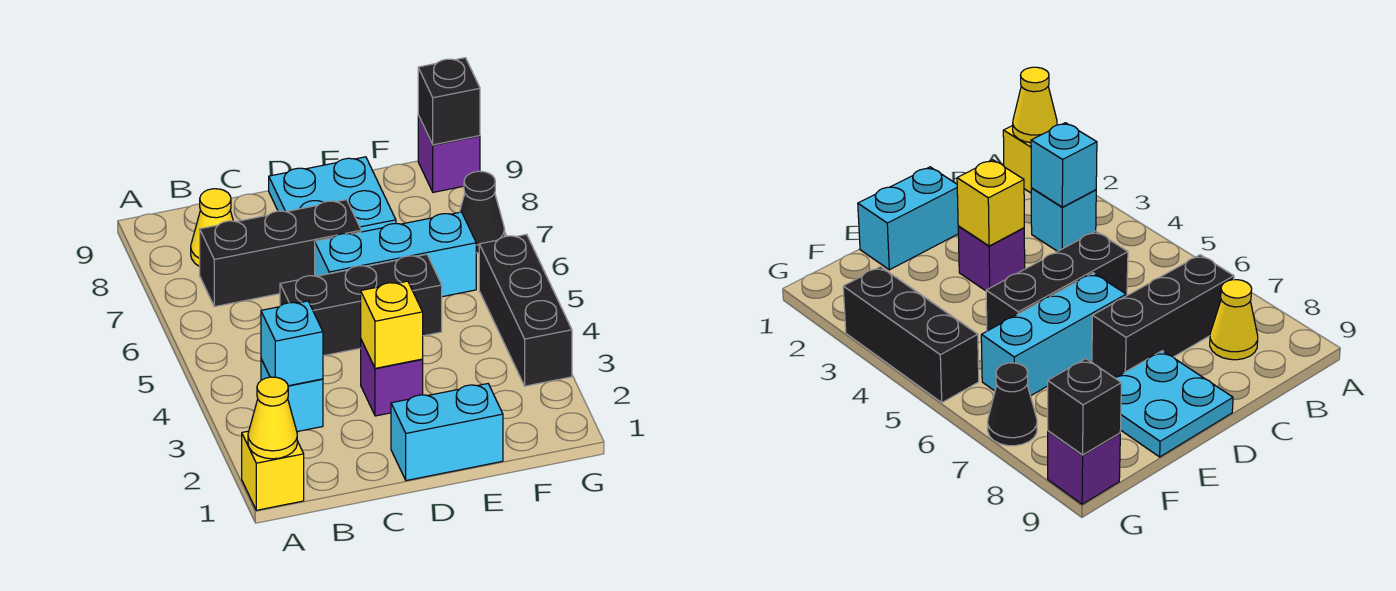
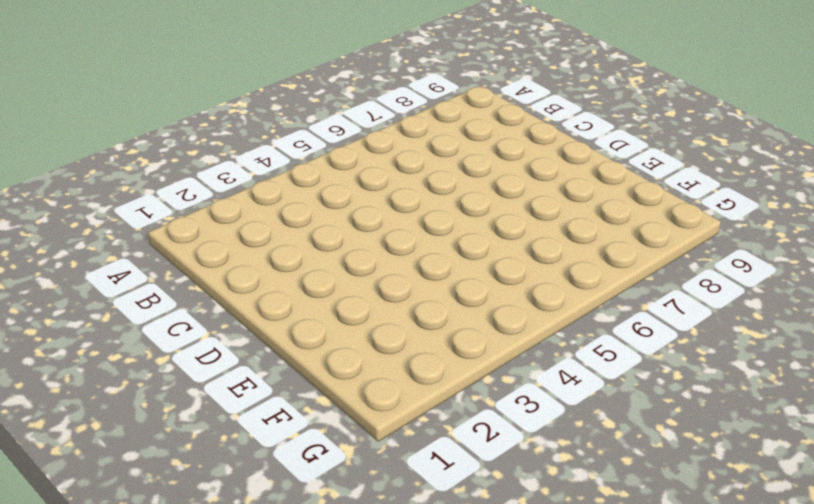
none -> yellow 1x1 brick [242,431,304,510]
none -> cyan 1x1 brick [261,359,323,432]
none -> black 1x3 brick [200,200,361,307]

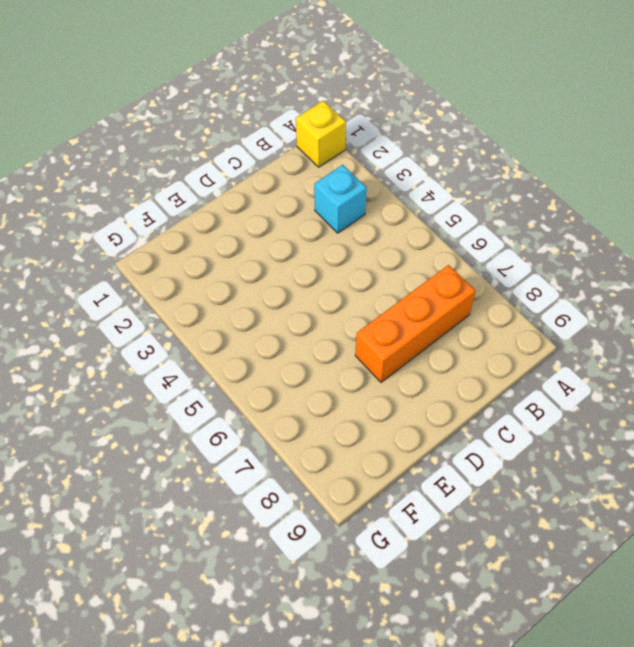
orange 1x3 brick [355,265,476,382] -> black 1x3 brick [200,200,361,307]
none -> yellow 1x1 cone [191,189,233,267]
none -> black 1x3 brick [280,254,442,356]
none -> cyan 1x2 brick [391,384,503,481]

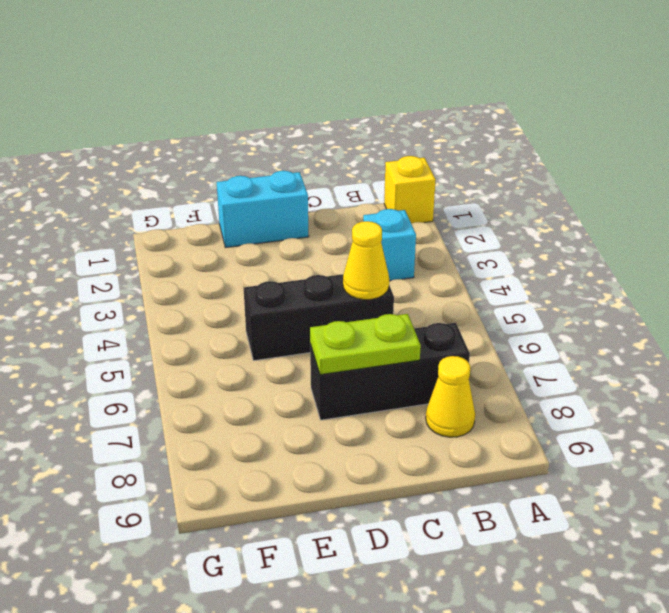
yellow 1x1 cone [343,221,389,300] -> yellow 1x1 cone moved to [248,377,297,459]
lime 1x2 plate [310,314,421,375] -> none
none -> purple 1x1 brick [361,340,423,416]
none -> cyan 1x3 brick [315,212,476,297]
none -> cyan 2x2 plate [269,157,396,232]

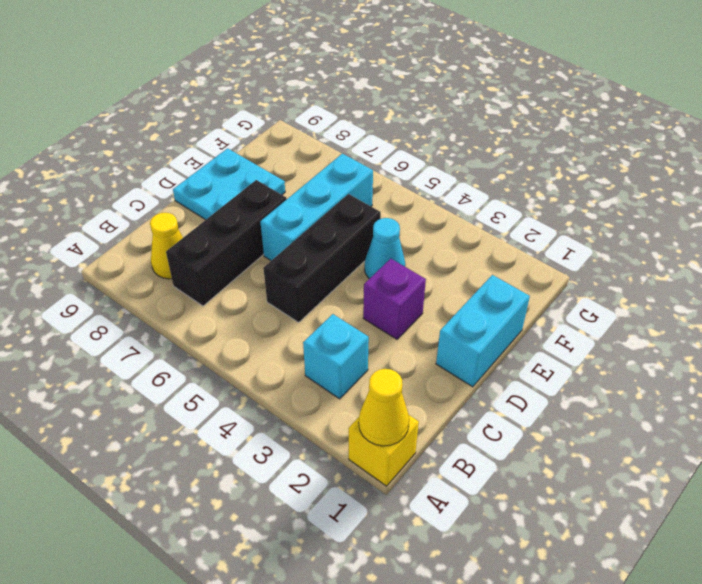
cyan 1x1 cone [365,218,405,279] -> none
none -> black 1x3 brick [479,234,572,386]
none -> black 1x1 cone [460,171,505,253]
none -> purple 1x1 brick [418,116,480,192]

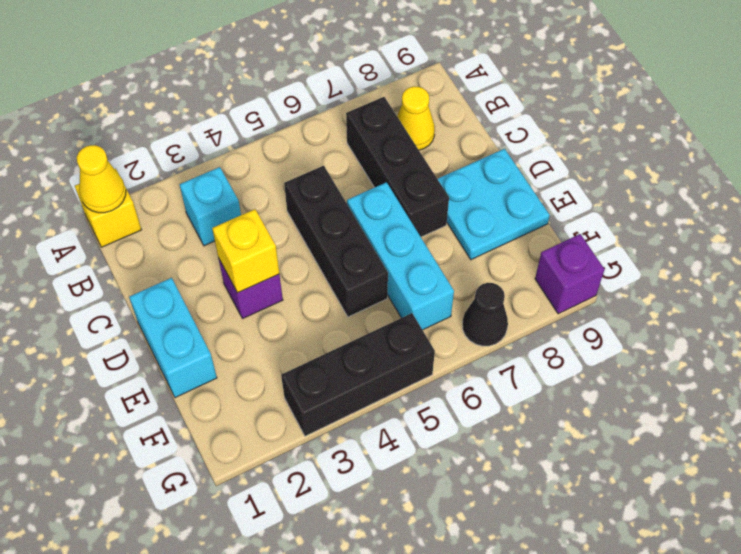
none -> cyan 1x1 brick [261,301,323,386]
none -> black 1x1 brick [418,58,480,145]

